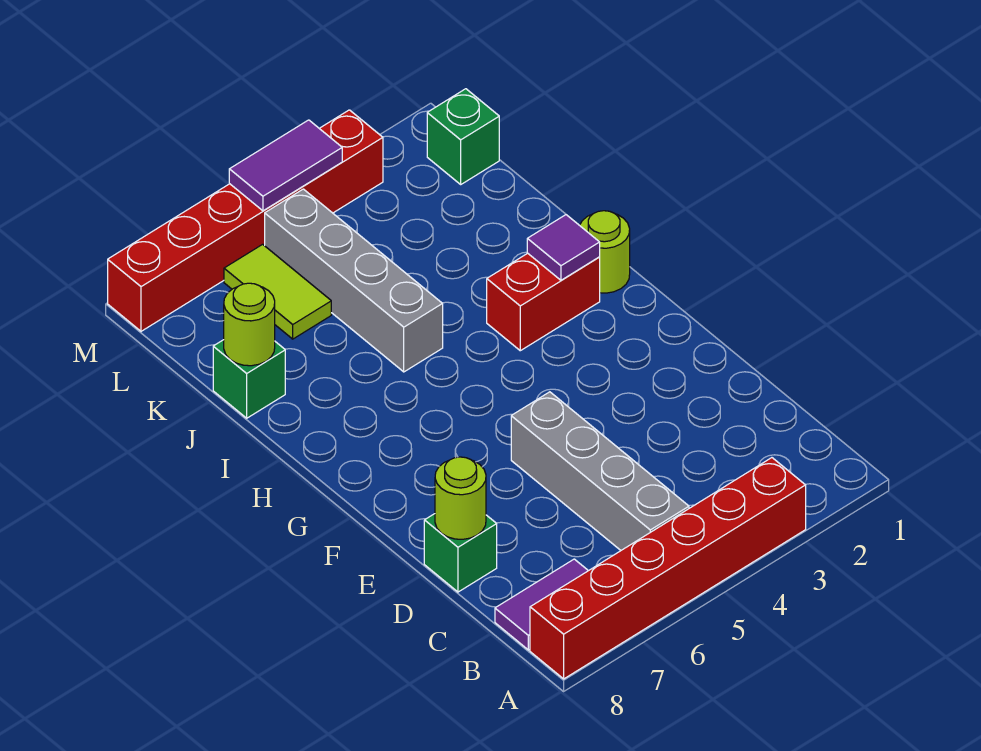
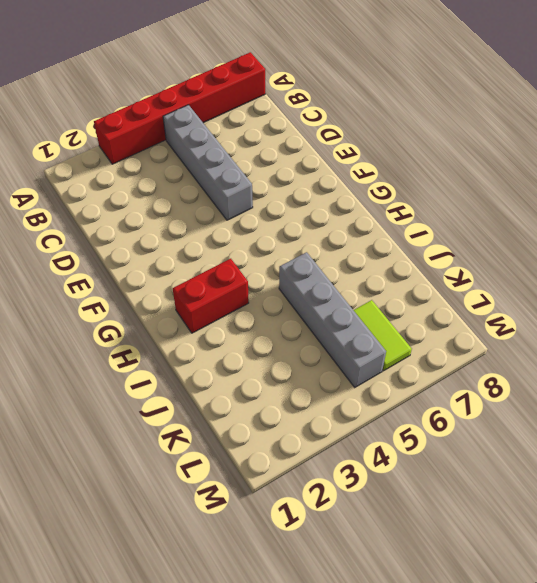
none -> purple 1x2 tile [495,559,588,650]
none -> green 1x1 brick [424,514,497,592]
none -> lime 1x1 round brick [580,211,630,293]

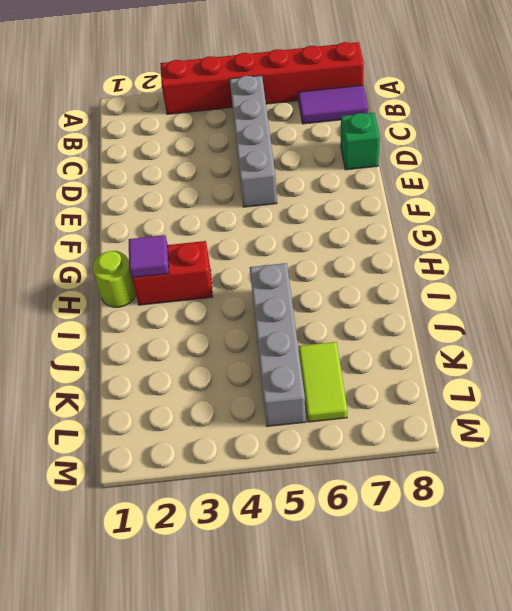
none -> green 1x1 brick [213,340,285,418]
none -> green 1x1 brick [427,89,499,184]
none -> red 1x6 brick [108,110,383,331]

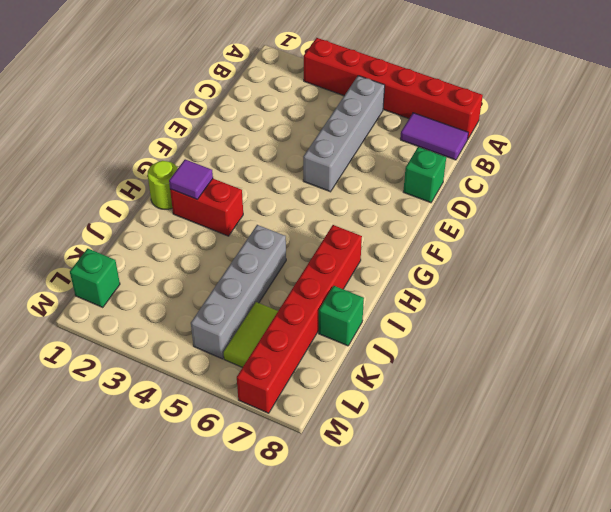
red 1x6 brick [237,225,362,413] -> red 1x6 brick turned to [108,110,383,331]
none -> lime 1x1 round brick [435,457,486,539]
none -> lime 1x1 round brick [224,283,275,366]
none -> purple 1x2 tile [229,120,342,211]

